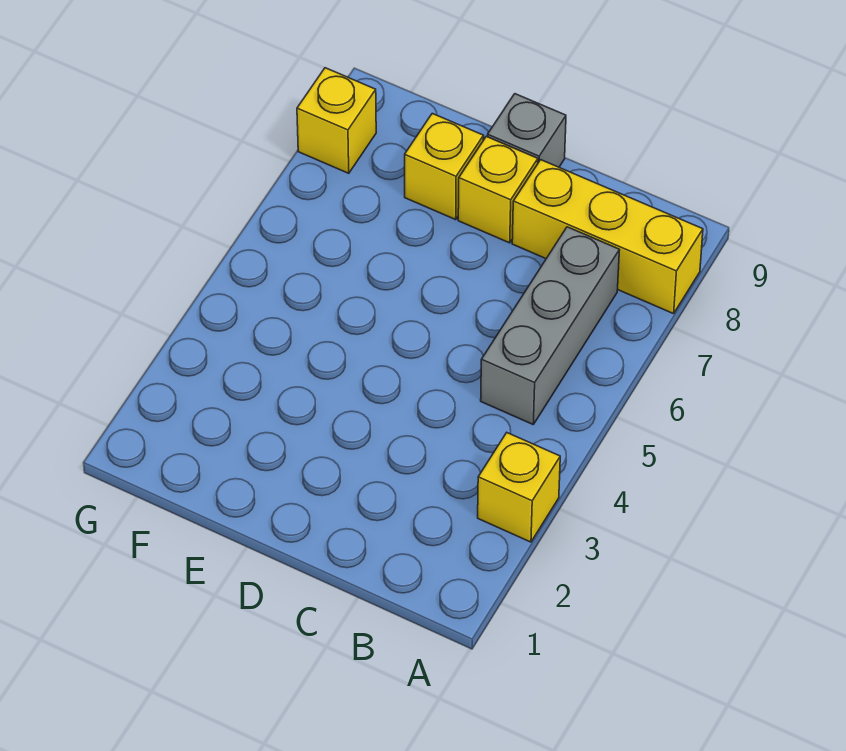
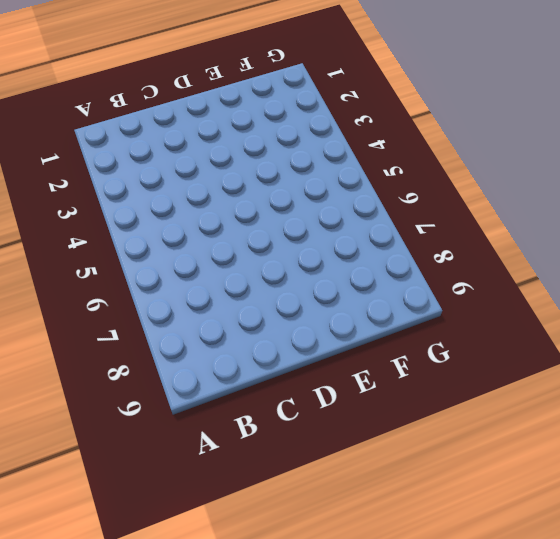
none -> yellow 1x1 brick [478,433,560,542]
none -> yellow 1x3 brick [512,160,703,314]

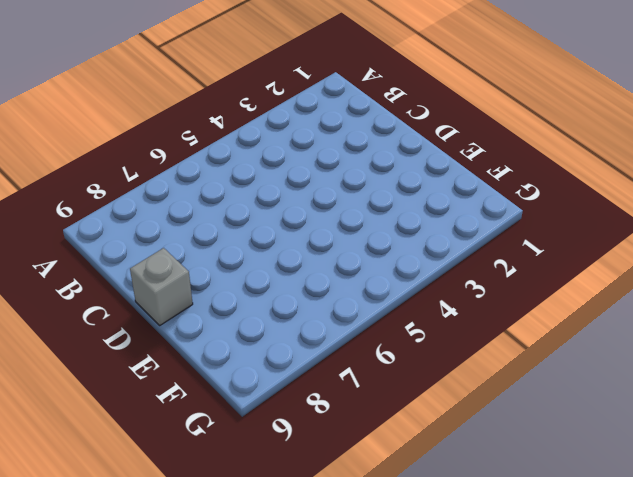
none -> yellow 1x1 brick [478,433,560,542]
none -> yellow 1x3 brick [512,160,703,314]

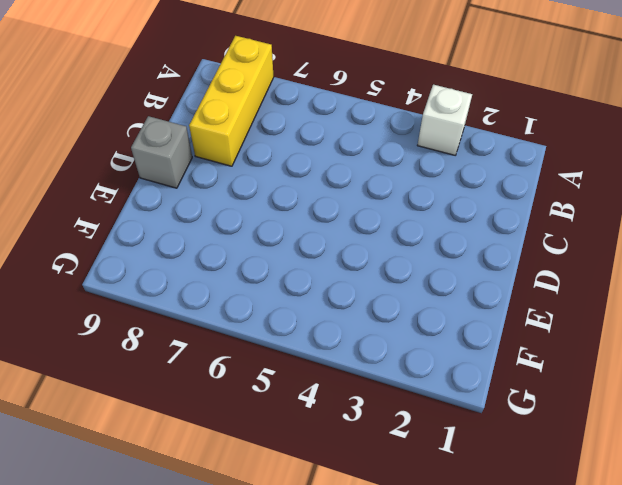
white 1x1 brick [417,85,472,155] -> yellow 1x1 brick [478,433,560,542]
none -> grey 1x3 brick [481,227,619,424]
none -> yellow 1x1 brick [458,136,538,243]

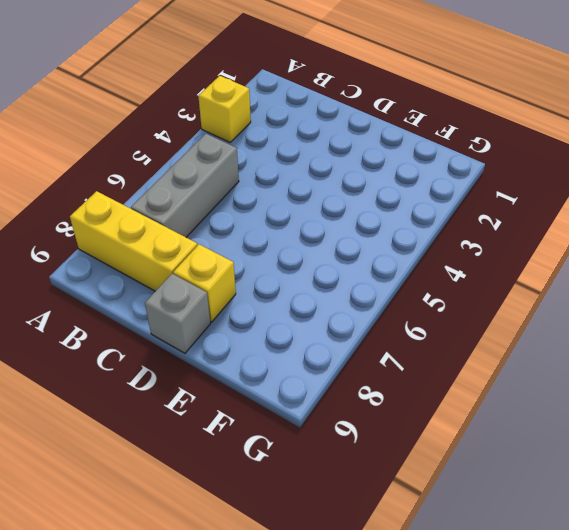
none -> yellow 1x1 brick [405,113,484,220]
none -> yellow 1x1 brick [297,68,376,173]

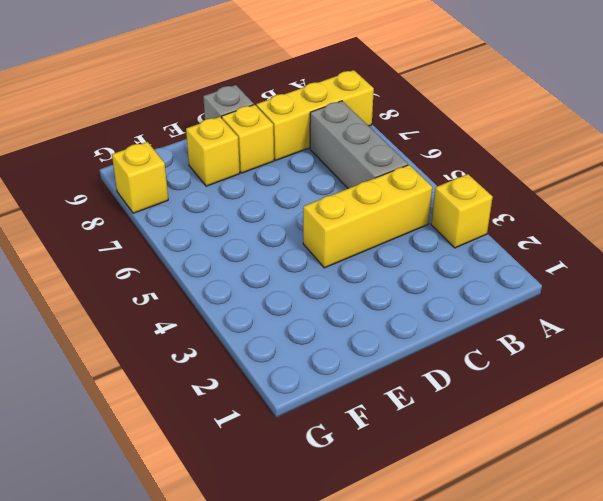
yellow 1x3 brick [303,165,432,268] -> none

